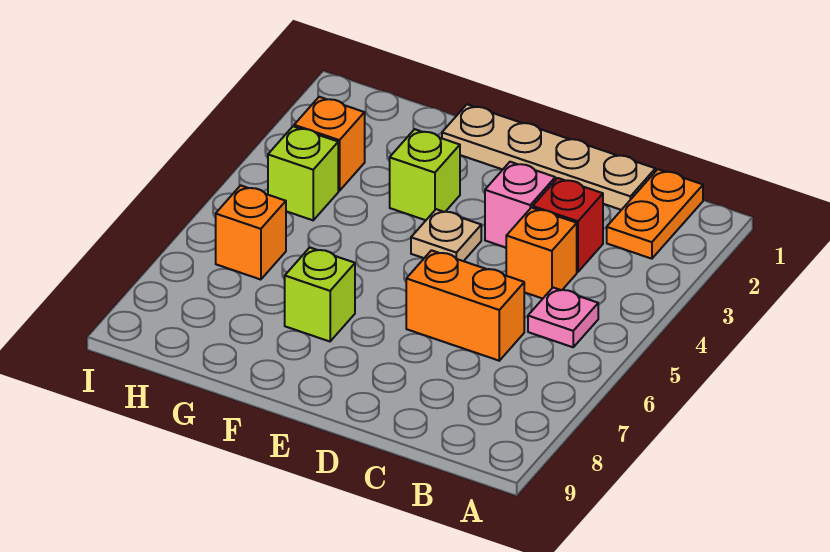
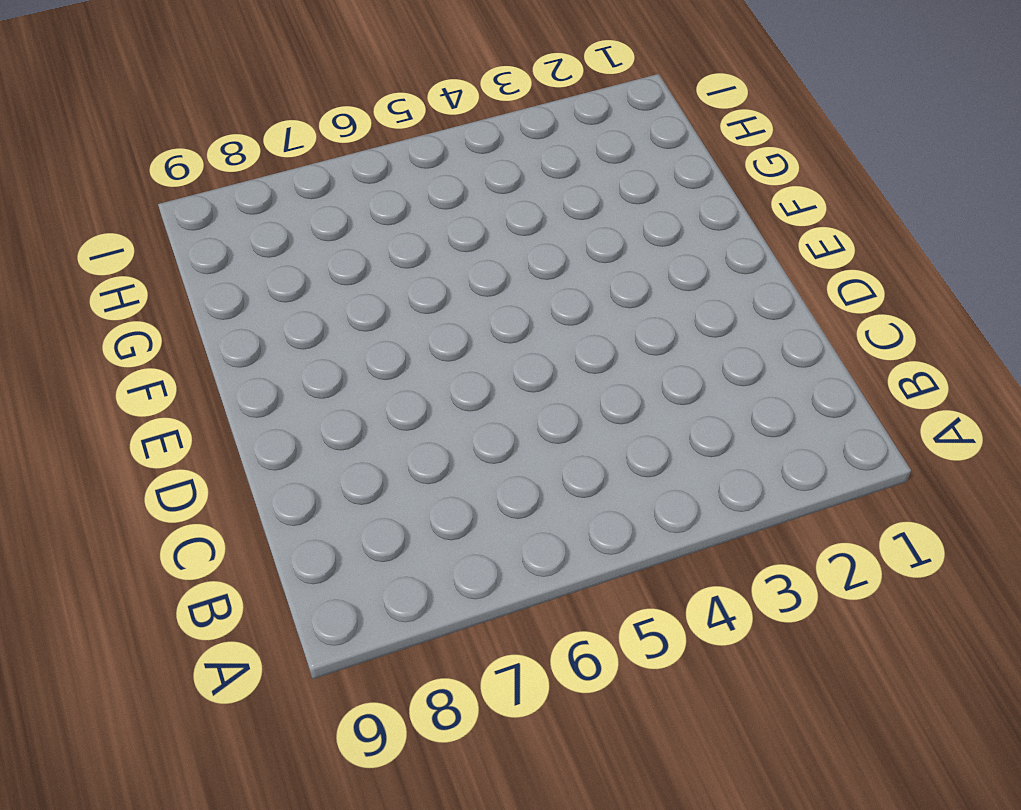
none -> orange 1x2 plate [607,169,703,259]
none -> pink 1x1 plate [528,288,598,347]
none -> tan 1x4 plate [442,104,655,210]

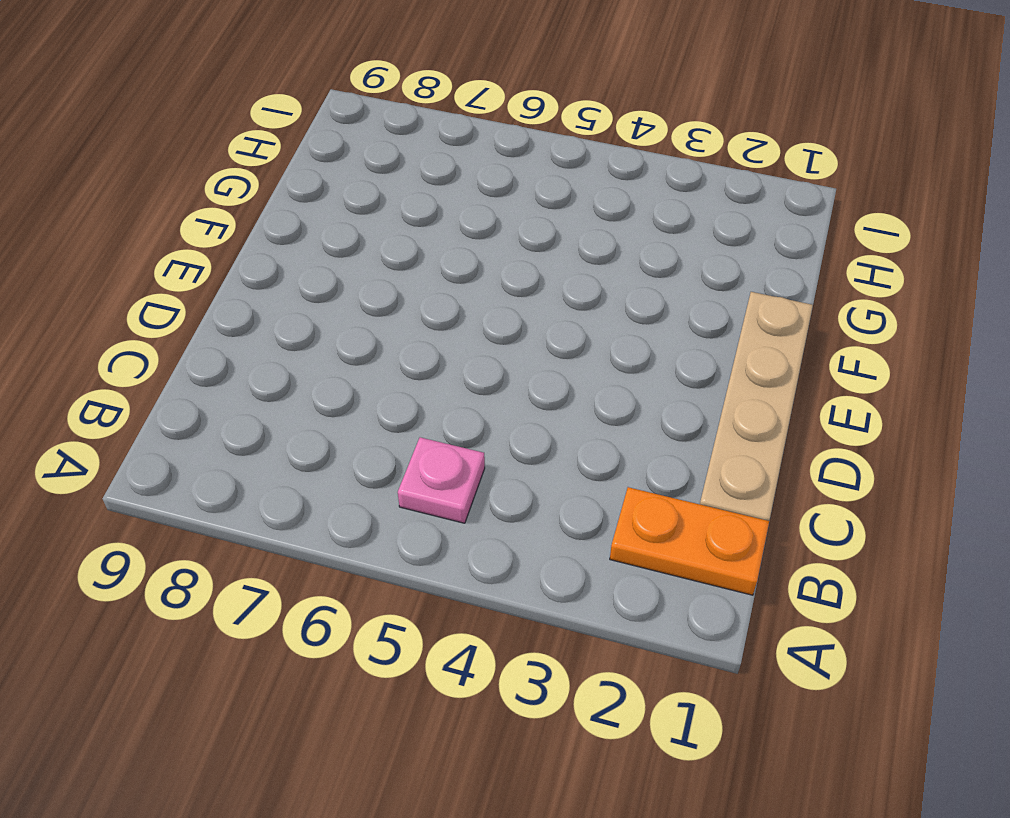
none -> red 1x1 brick [533,178,603,272]
none -> orange 1x1 brick [506,208,577,299]
none -> orange 1x2 brick [406,250,524,361]

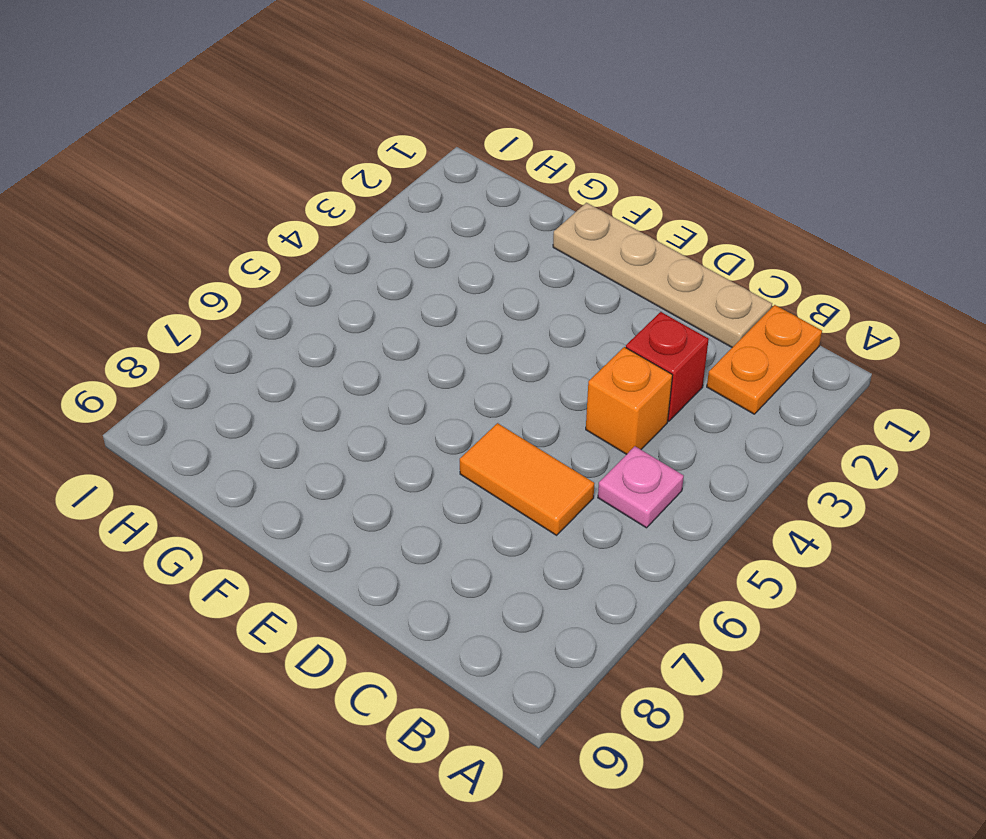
orange 1x2 tile [460,423,594,535] -> orange 1x2 brick [406,250,524,361]
none -> pink 1x1 brick [485,162,555,247]
none -> tan 1x1 plate [411,209,481,261]
none -> lime 1x1 brick [390,129,460,220]

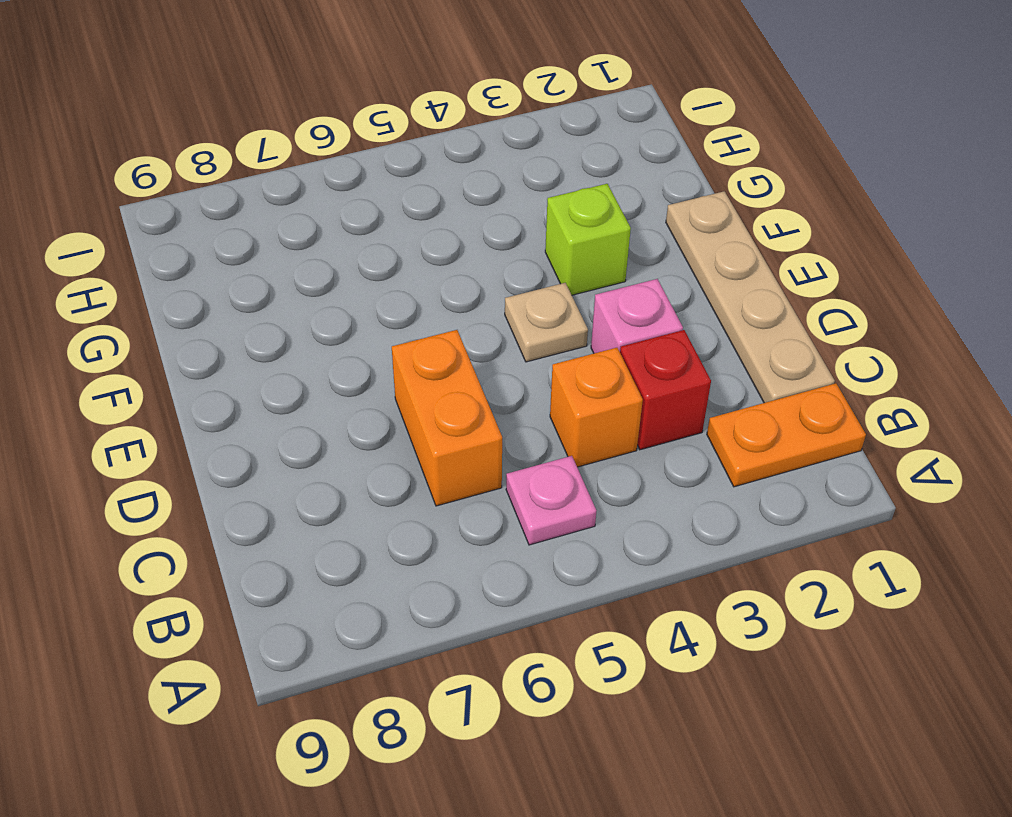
none -> lime 1x1 brick [285,248,355,341]
none -> orange 1x1 brick [294,97,365,191]
none -> lime 1x1 brick [268,126,338,220]

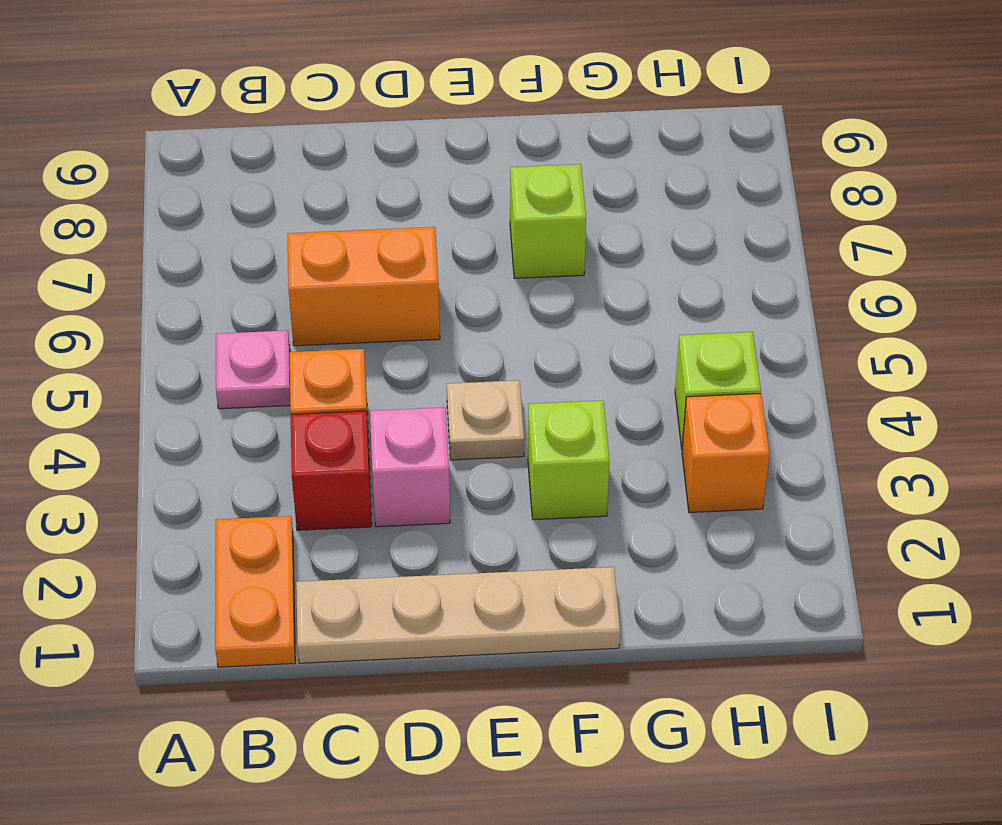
none -> orange 1x1 brick [216,185,286,280]

